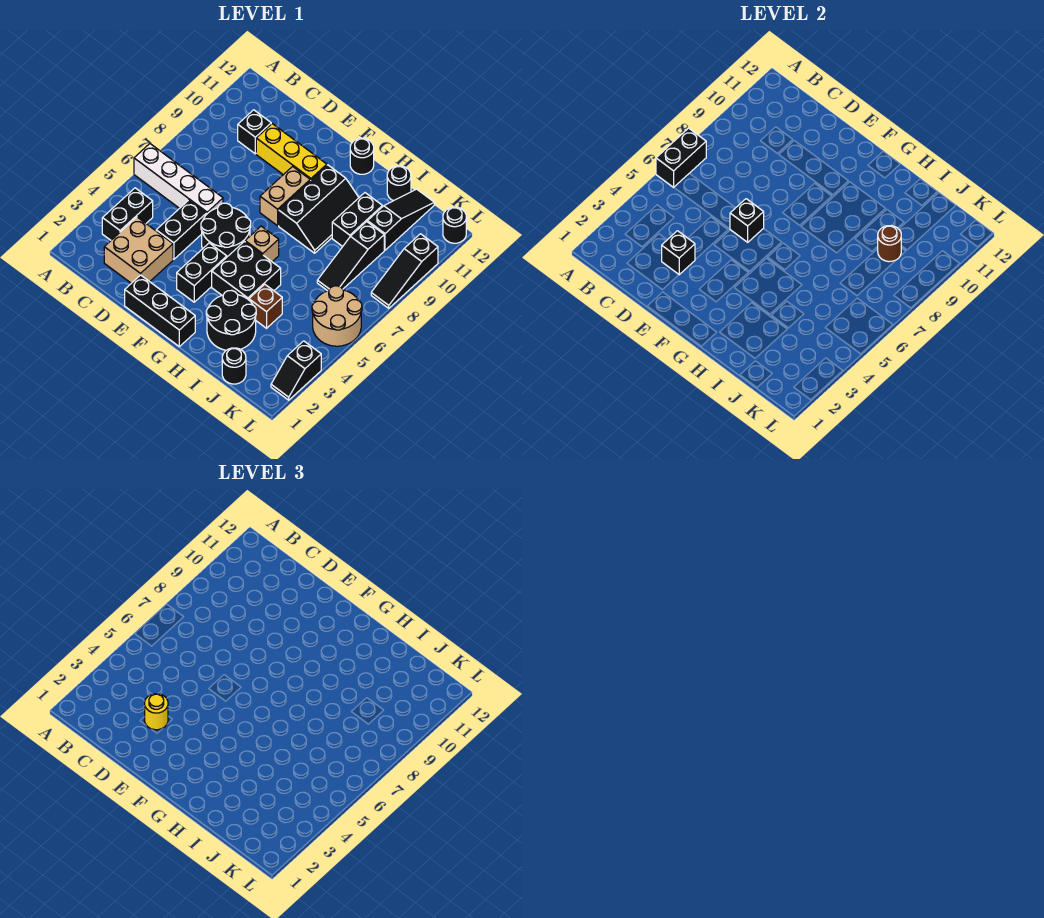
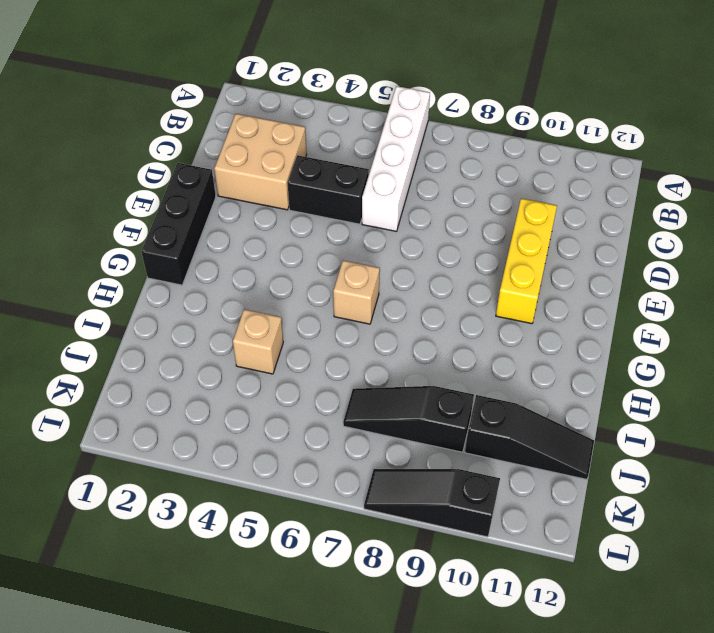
tan 1x1 brick [233,309,283,374] -> brown 1x1 brick [249,284,282,328]
none -> black 1x2 brick [102,188,153,240]
none -> black 1x1 brick [238,110,271,154]
none -> black 2x2 round brick [201,203,251,257]
none -> black 1x2 brick [177,243,227,302]

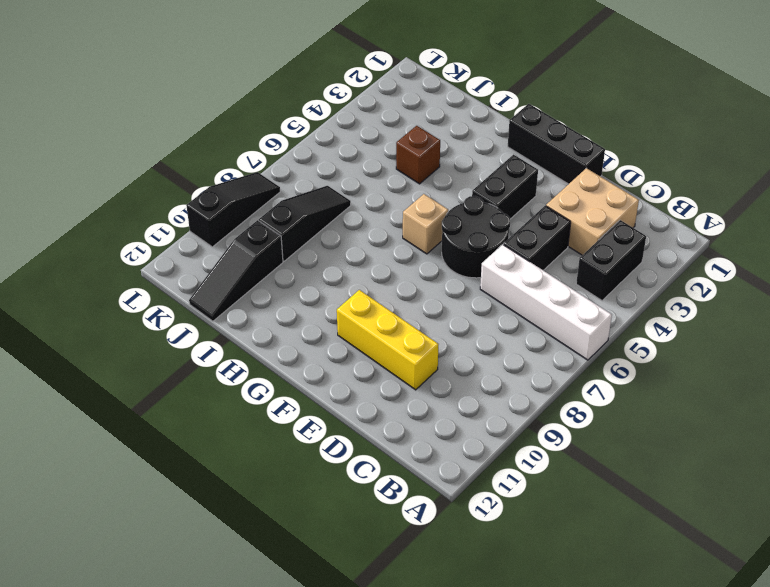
none -> black 1x1 brick [238,110,271,154]
none -> tan 1x2 brick [260,167,310,226]
none -> black 2x2 brick [212,241,281,300]
none -> black 2x3 slope [279,165,359,253]

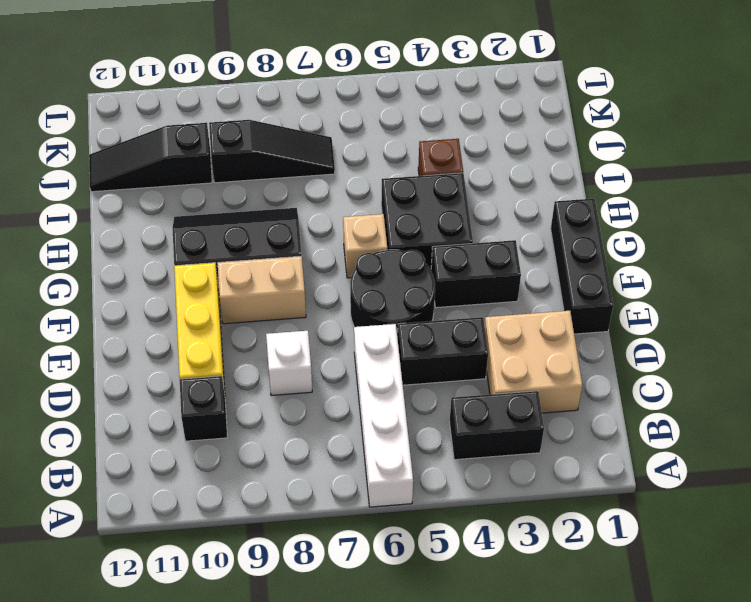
white 1x1 brick [266,331,312,396] -> none
none -> black 1x1 round brick [350,138,374,174]
none -> black 2x2 round brick [206,290,256,350]
none -> black 1x2 brick [332,193,382,247]
none -> black 1x1 round brick [387,166,411,201]

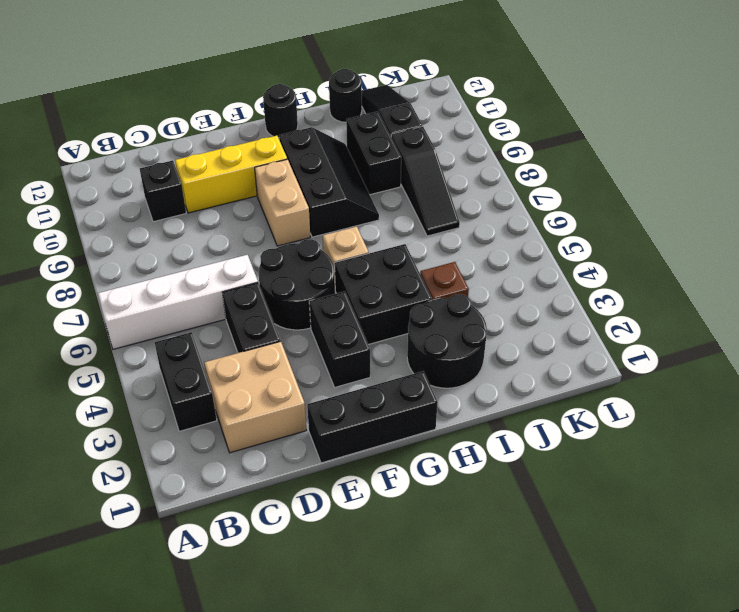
none -> black 1x1 round brick [222,348,246,384]
none -> tan 2x2 round brick [312,286,362,346]
none -> black 1x2 slope [271,341,321,400]
none -> black 1x3 slope [371,234,438,308]

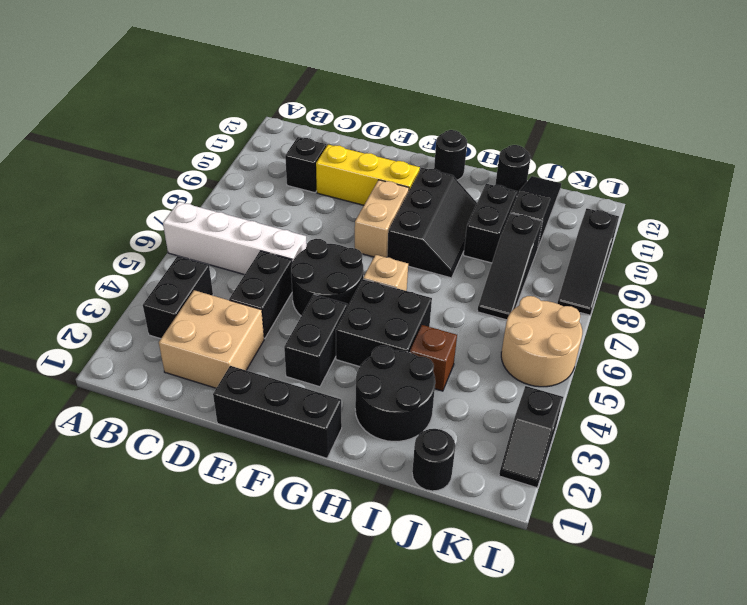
none -> black 1x1 round brick [443,207,466,243]
none -> black 1x2 brick [656,128,706,187]
none -> black 1x1 brick [662,231,695,275]
none -> black 1x1 brick [730,199,764,242]

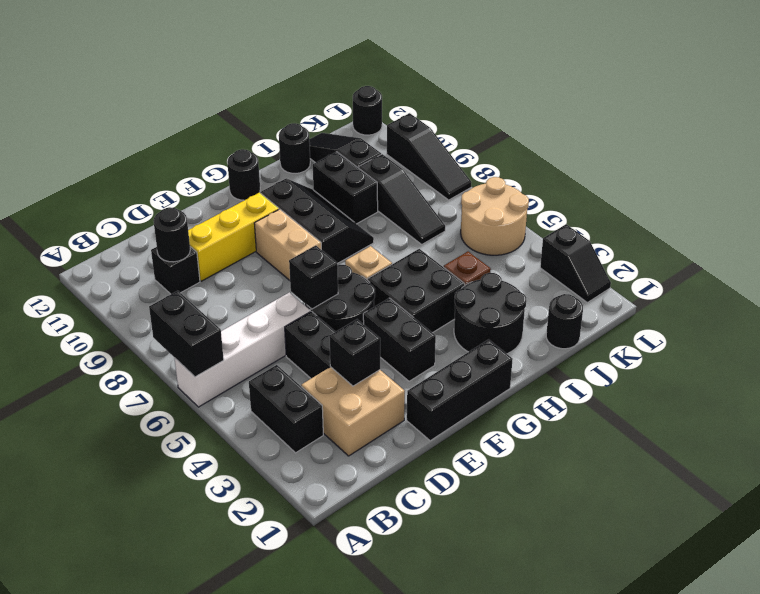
black 1x1 round brick [153,207,190,262] -> none
none -> brown 1x1 round brick [878,226,901,262]
none -> yellow 1x1 round brick [145,694,168,730]

